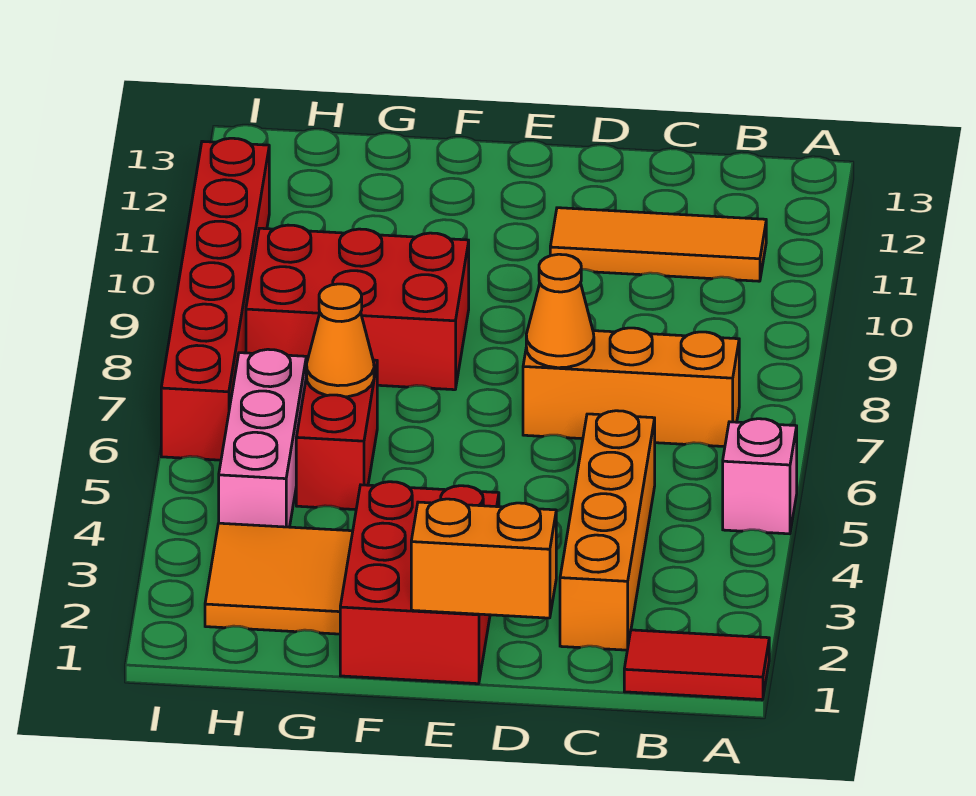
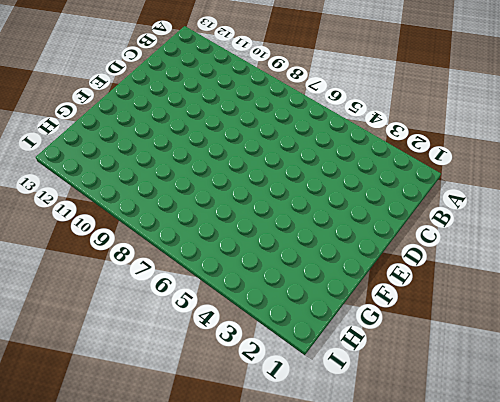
none -> red 1x2 tile [624,630,769,700]
none -> pink 1x1 brick [723,419,797,534]
none -> orange 1x3 brick [523,328,739,447]

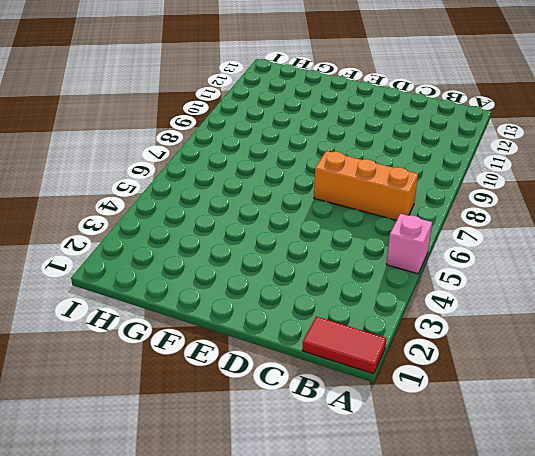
none -> orange 1x3 tile [550,208,766,281]
none -> orange 1x4 brick [560,411,655,650]
none -> red 2x3 brick [340,482,499,684]

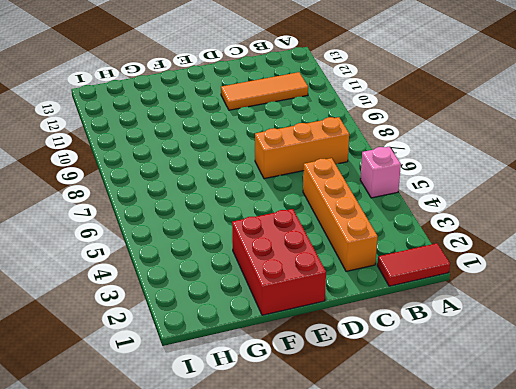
none -> red 2x3 brick [246,225,469,390]
none -> orange 2x2 tile [205,523,353,634]
none -> red 1x2 brick [296,360,377,510]

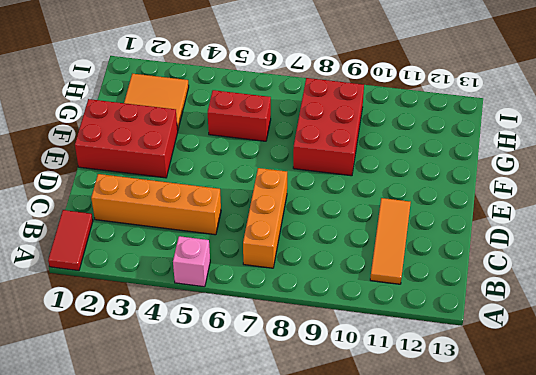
none -> pink 1x3 brick [219,349,306,527]
none -> red 1x6 brick [161,138,269,460]
none -> orange 1x2 brick [411,499,556,618]

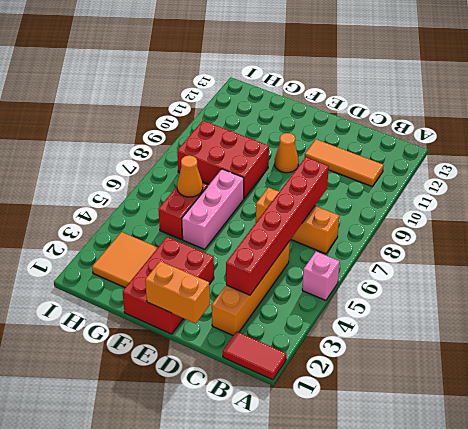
red 1x6 brick [226,157,329,295] -> red 1x6 brick moved to [161,138,269,460]
orange 1x1 cone [275,133,299,173] -> orange 1x1 cone moved to [526,254,594,368]
pink 1x3 brick [182,169,244,249] -> pink 1x3 brick moved to [219,349,306,527]

